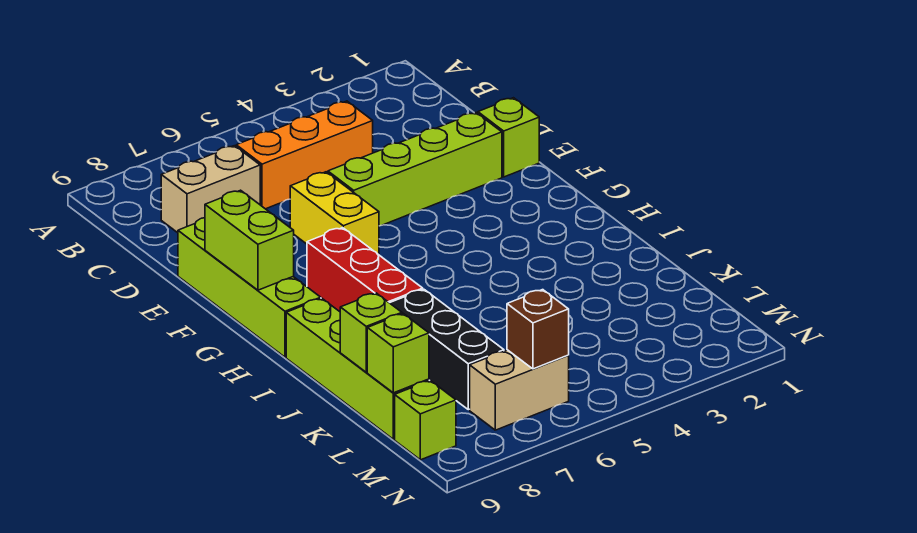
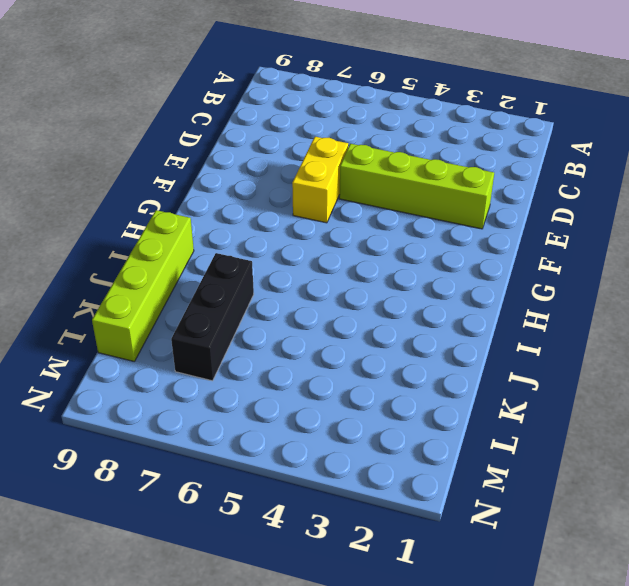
none -> orange 1x3 brick [236,101,373,209]
none -> tan 1x2 brick [161,146,260,233]
none -> lime 1x1 brick [478,98,539,177]

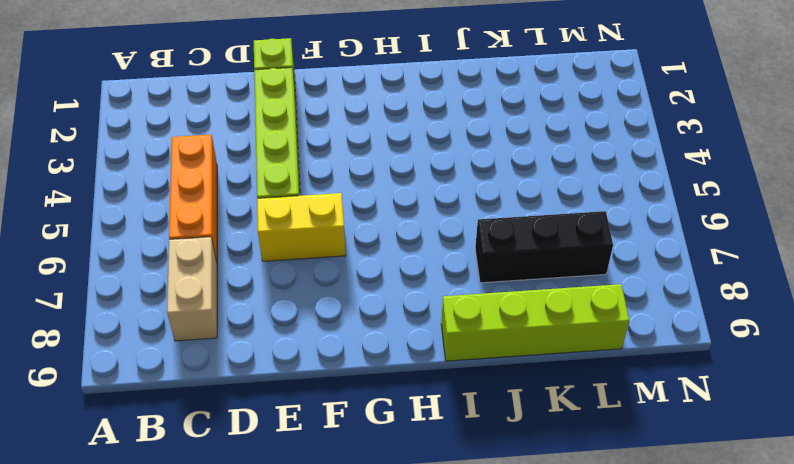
none -> lime 1x4 brick [178,218,321,357]
none -> red 1x3 brick [307,228,423,312]
none -> tan 1x2 brick [470,350,569,430]

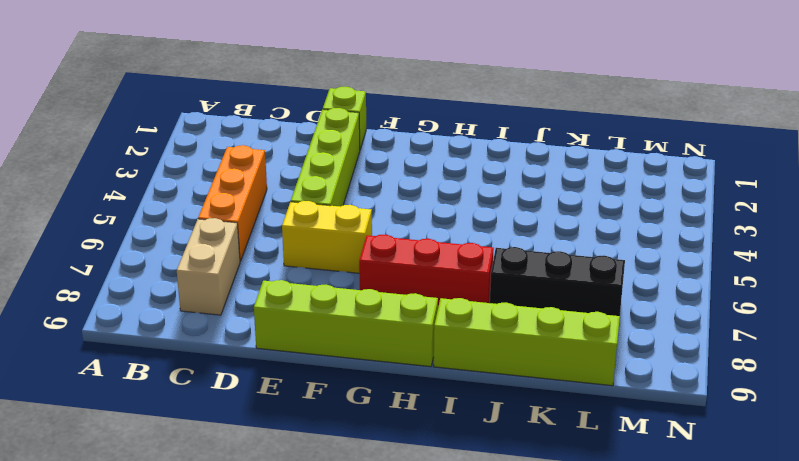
none -> tan 1x2 brick [470,350,569,430]
none -> lime 1x1 brick [395,381,456,460]
none -> lime 1x2 brick [205,190,294,290]

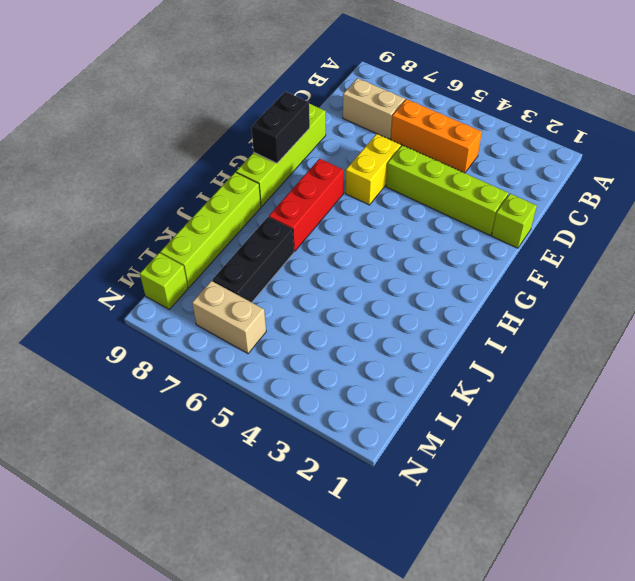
black 1x2 brick [251,92,310,163] -> lime 1x2 brick [205,190,294,290]
none -> lime 1x1 brick [340,293,402,372]
none -> lime 1x1 brick [367,314,429,393]
none -> brown 1x1 brick [507,290,569,369]

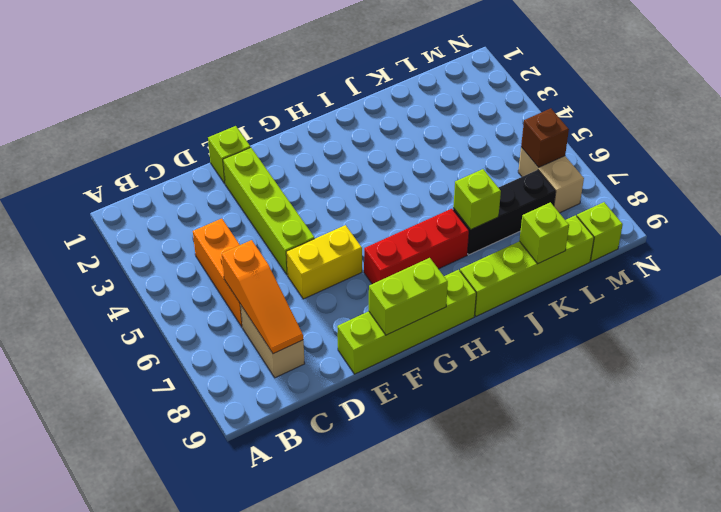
orange 1x3 slope [222,240,303,354] -> none
lime 1x1 brick [453,169,501,230] -> lime 1x1 brick moved to [367,314,429,393]

